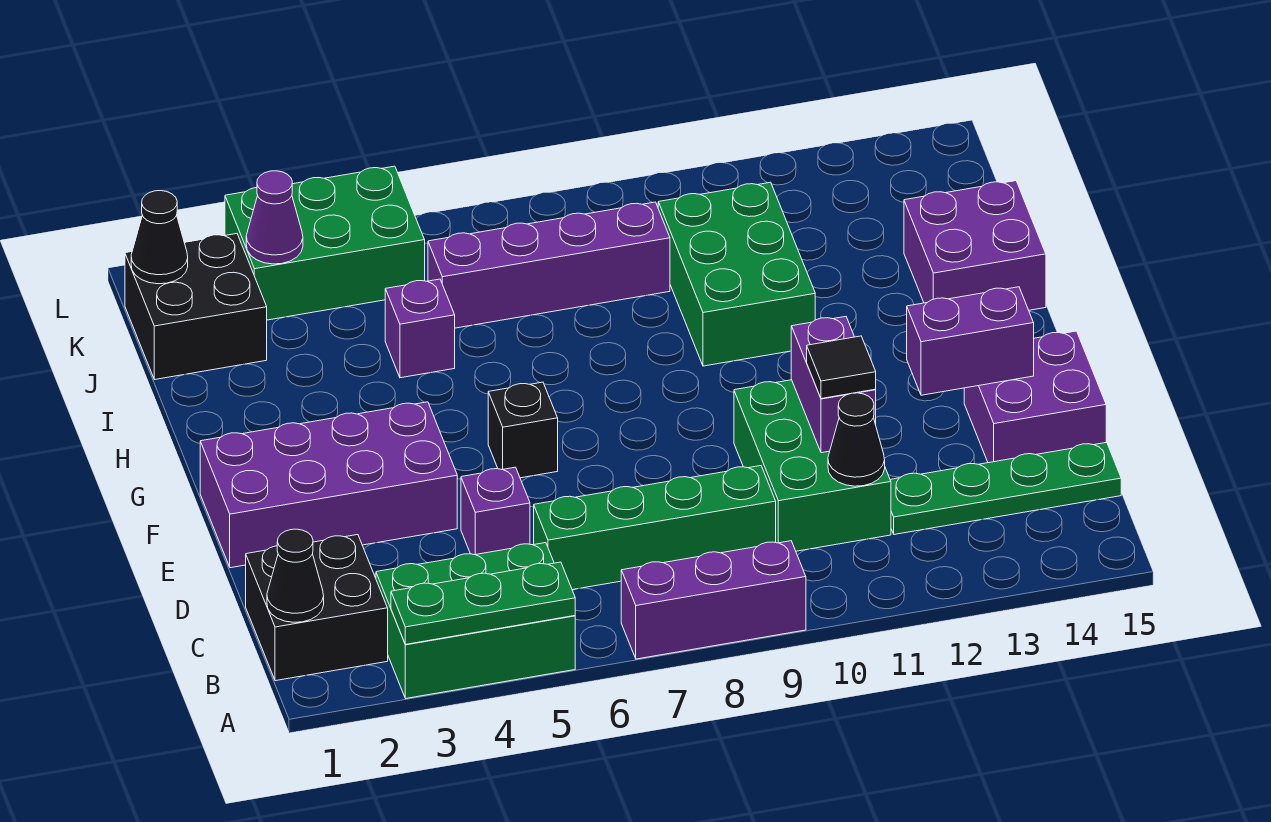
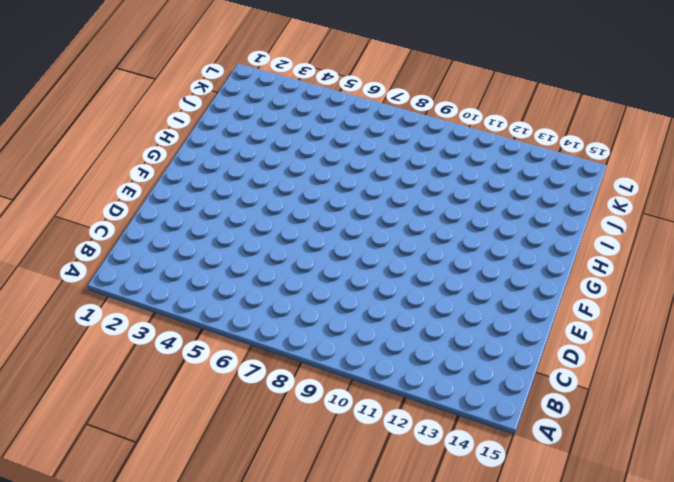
none -> green 2x3 brick [376,543,575,698]
none -> purple 1x3 brick [621,541,806,659]
none -> black 2x2 brick [246,535,388,681]

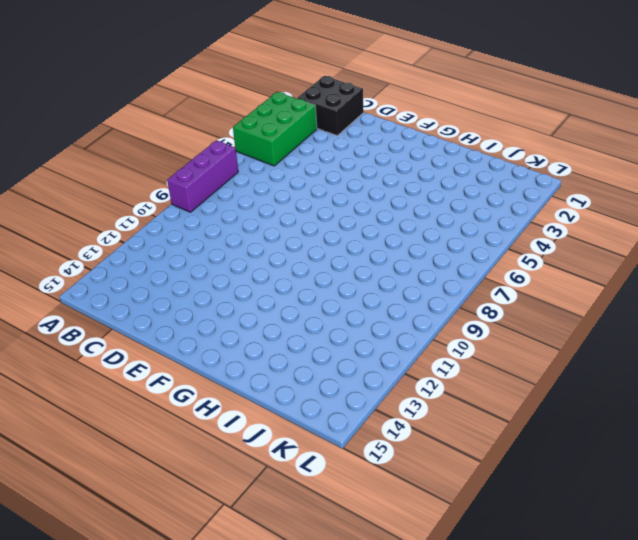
none -> green 1x4 brick [534,466,776,590]
none -> green 2x3 brick [734,380,891,551]
none -> green 1x4 plate [890,442,1121,535]

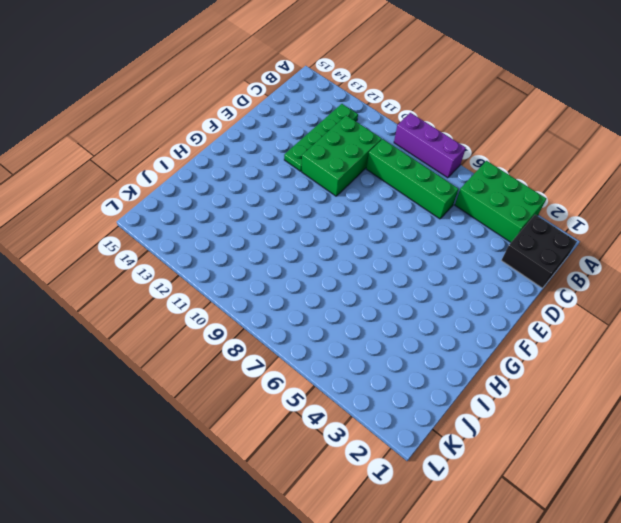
green 1x4 plate [284,104,358,171] -> green 1x4 plate turned to [890,442,1121,535]
none -> purple 1x1 brick [461,467,530,555]
none -> purple 2x2 brick [964,331,1106,463]
none -> purple 2x4 brick [200,402,457,568]

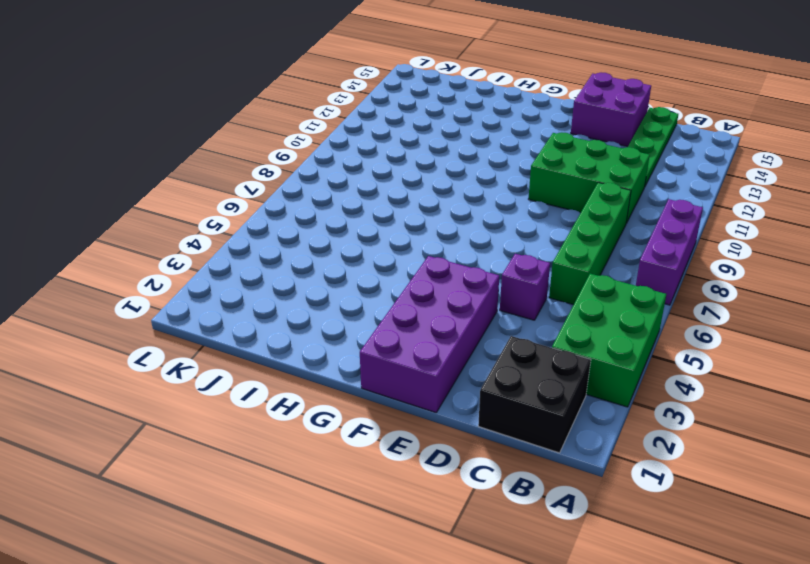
none -> black 1x1 brick [488,382,558,478]
none -> green 2x3 brick [658,182,815,366]
none -> purple 2x2 brick [904,181,1046,310]

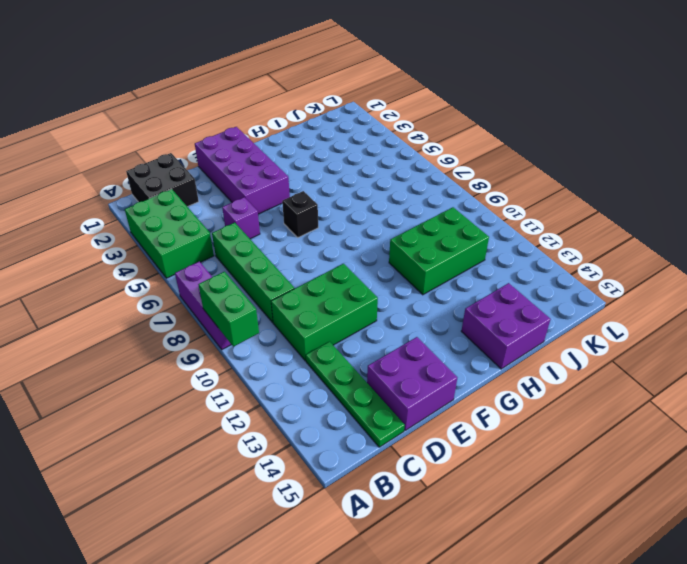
green 1x2 brick [198,272,259,347] -> none
none -> purple 1x1 brick [385,279,455,378]
none -> black 2x2 brick [125,234,267,380]
none -> purple 1x4 brick [428,202,670,328]

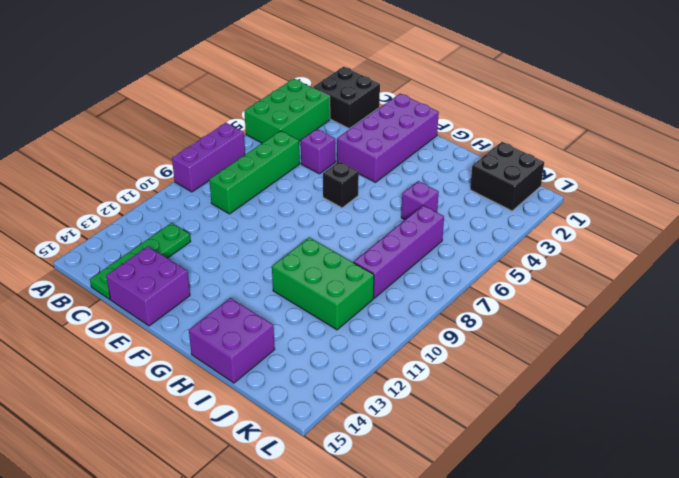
none -> green 2x3 brick [734,380,891,551]
none -> green 2x3 brick [225,166,425,320]
none -> green 1x3 plate [391,562,575,644]

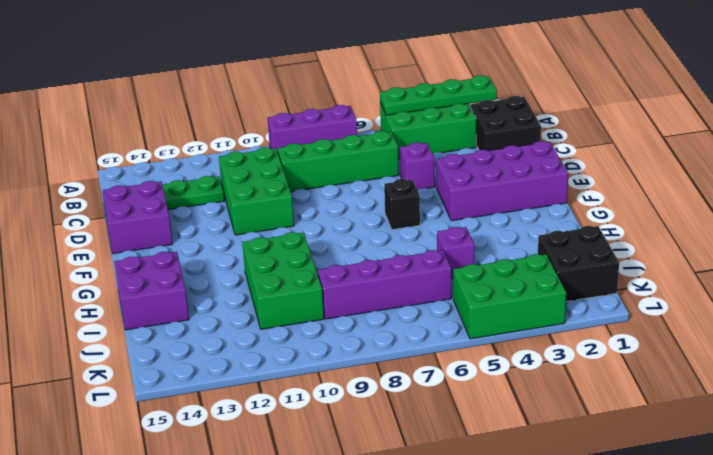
green 1x4 plate [380,76,497,115] -> green 1x3 plate [391,562,575,644]
none -> black 1x1 cone [267,529,324,622]
none -> black 1x1 cone [828,393,885,486]
none -> purple 1x2 brick [791,317,876,453]

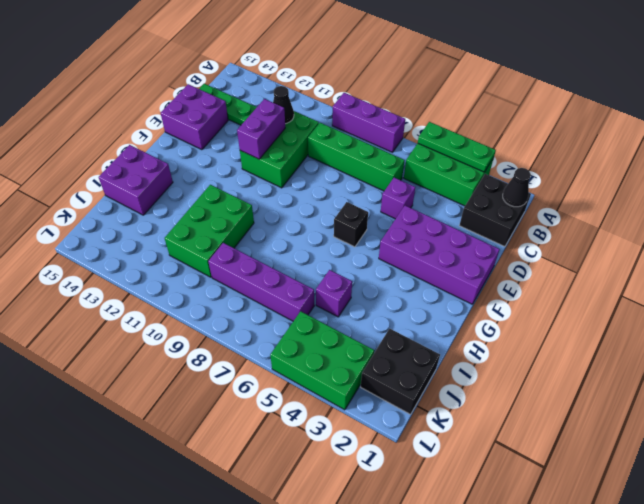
none -> purple 1x2 brick [907,287,1034,395]
none -> black 1x1 cone [131,191,188,284]
none -> purple 1x1 cone [246,171,303,264]

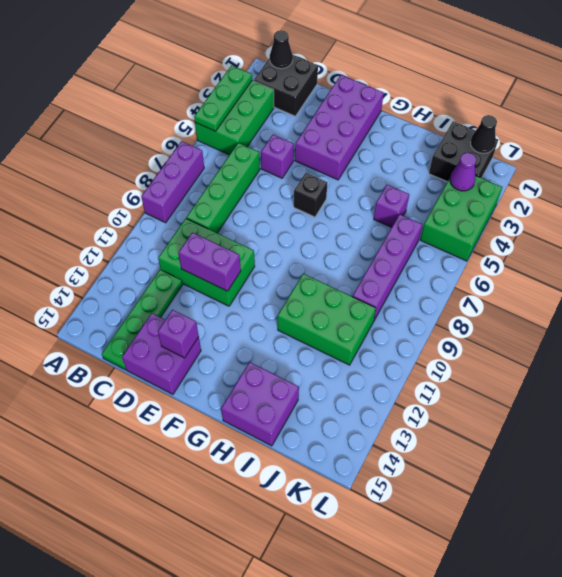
purple 1x1 brick [158,310,199,358] -> purple 1x2 brick [907,287,1034,395]
none -> black 1x1 cone [828,393,885,486]
none -> black 1x1 tile [807,336,876,399]

